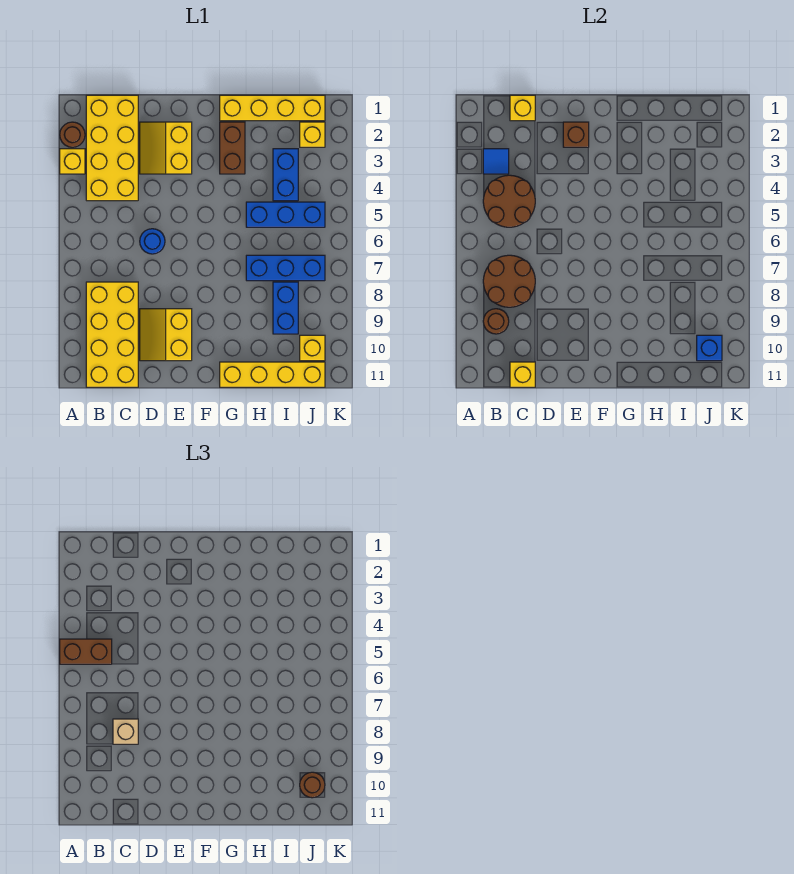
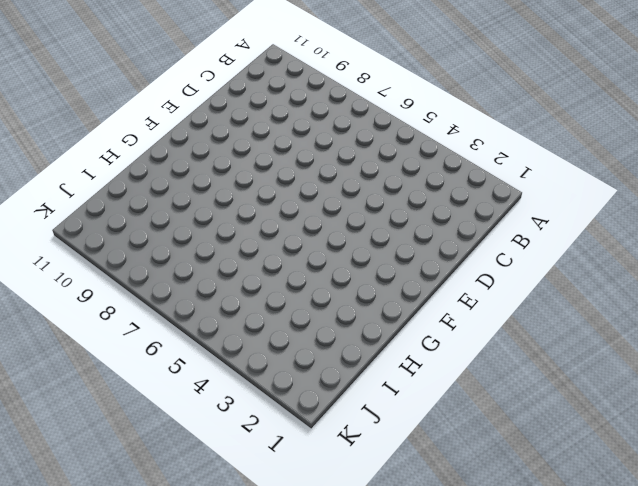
none -> brown 1x1 round brick [60,122,85,147]
none -> yellow 1x1 brick [60,149,85,174]
none -> yellow 2x4 brick [86,95,138,201]

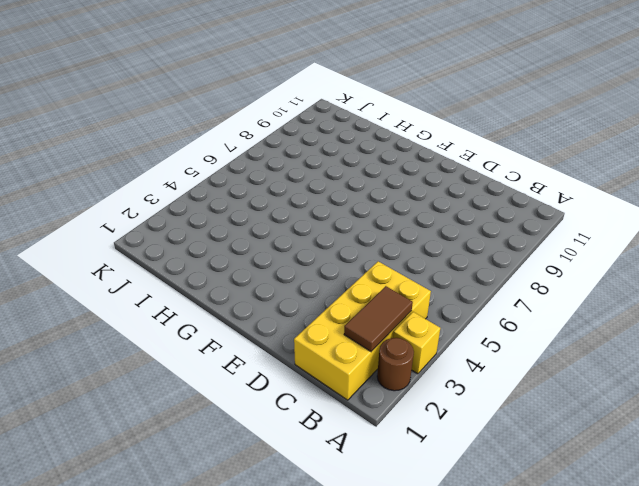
brown 1x2 tile [344,286,413,351] -> blue 1x1 tile [483,149,509,174]
none -> yellow 2x4 brick [86,282,138,387]
none -> yellow 2x2 slope [140,122,192,174]
none -> blue 1x1 round brick [140,229,165,254]

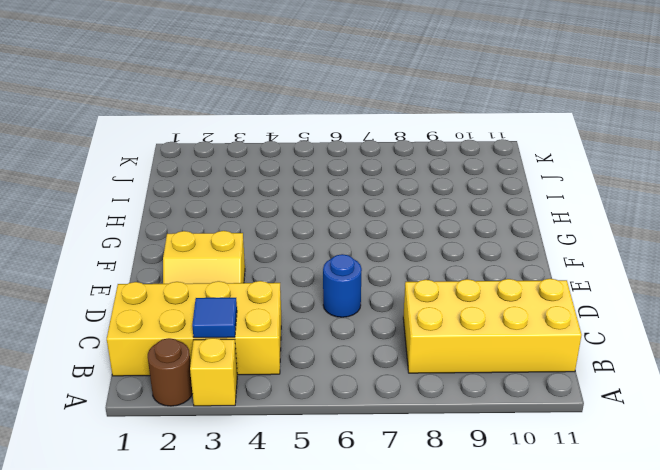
none -> yellow 2x2 slope [140,309,192,361]
none -> yellow 1x4 brick [220,95,325,121]
none -> brown 1x2 brick [220,122,245,174]

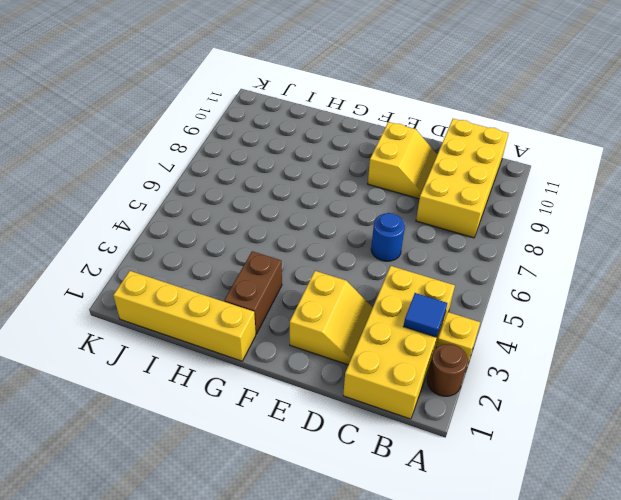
none -> yellow 1x4 brick [220,362,325,387]
none -> blue 1x3 brick [246,202,325,227]
none -> blue 1x3 brick [246,255,325,281]

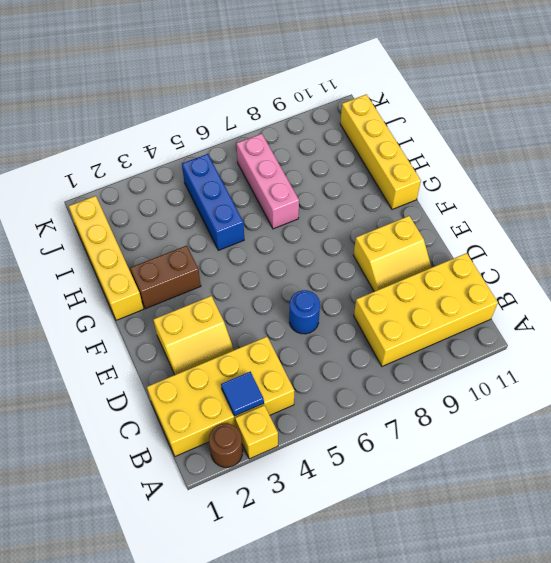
pink 1x3 brick [236,134,299,229] -> blue 1x3 brick [246,255,325,281]
none -> blue 1x2 brick [273,149,298,201]
none -> blue 1x2 brick [273,282,298,334]
none -> yellow 1x1 brick [300,122,325,147]

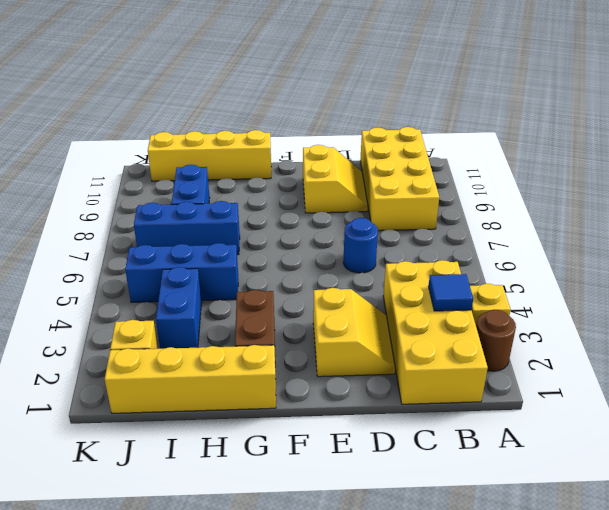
none -> yellow 1x1 brick [300,335,325,361]
none -> brown 2x2 round brick [483,175,535,227]
none -> brown 2x2 round brick [483,255,535,307]

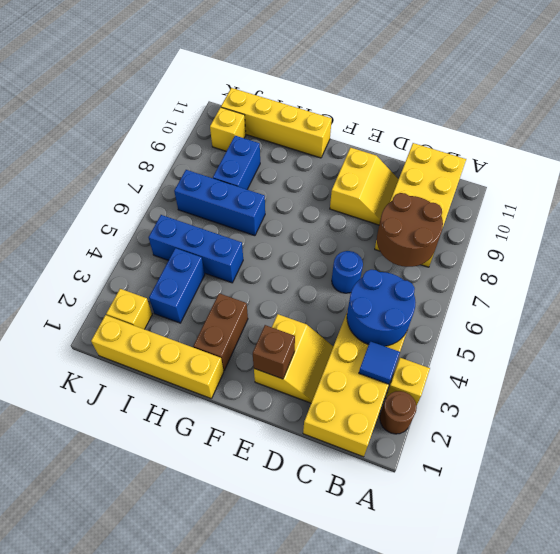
blue 2x2 round brick [347,270,416,346] -> brown 2x2 round brick [483,175,535,227]
none -> brown 1x1 round brick [483,309,509,334]
none -> yellow 1x1 brick [510,95,535,121]
none -> yellow 1x1 brick [510,362,535,387]

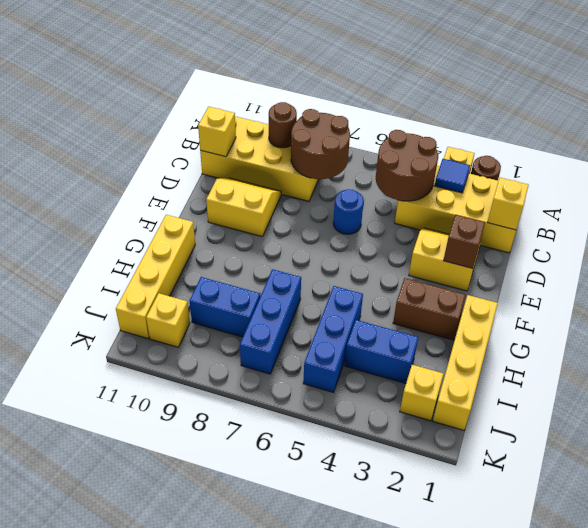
none -> blue 1x1 brick [697,335,722,361]
none -> brown 1x2 brick [60,639,112,664]
none -> tan 1x1 brick [113,719,138,744]

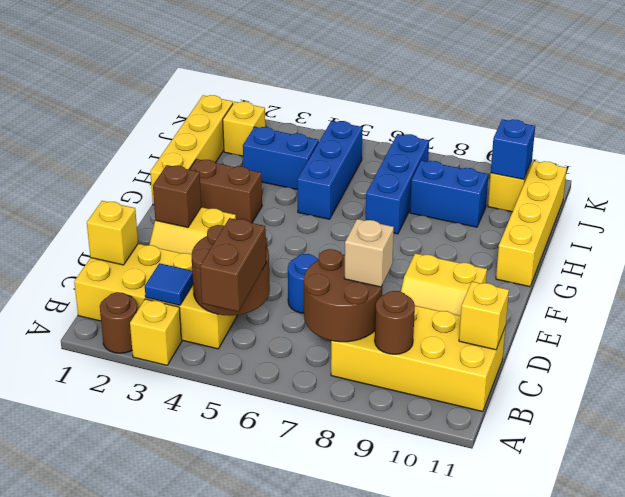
none -> brown 1x1 round brick [300,772,325,798]

